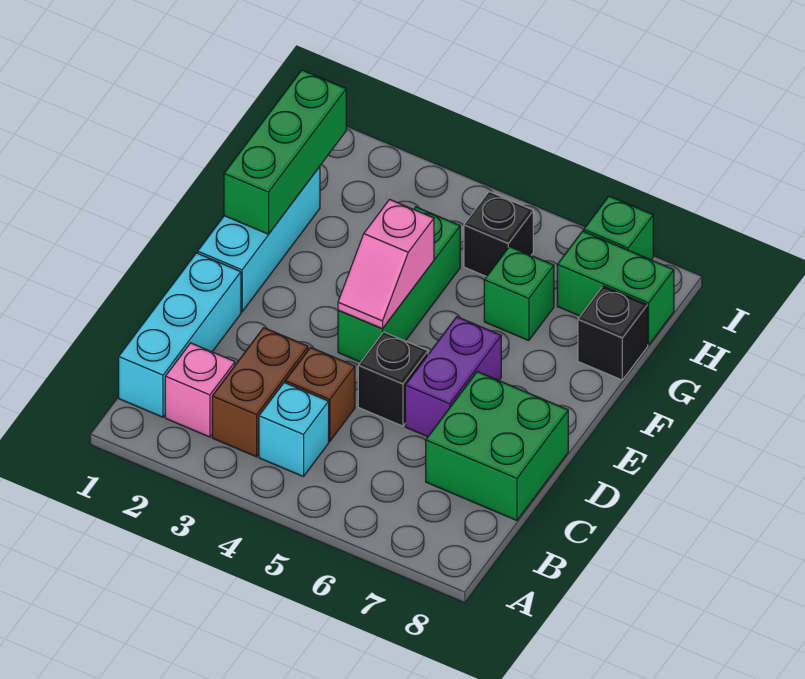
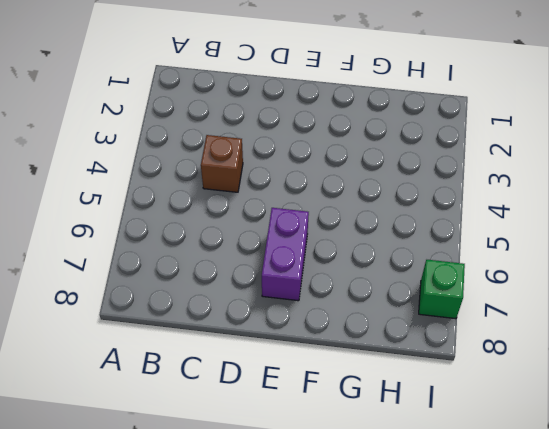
purple 1x2 brick [262,208,309,301] -> purple 1x2 brick turned to [405,317,501,437]
none -> cyan 1x3 brick [119,253,241,417]
none -> pink 1x1 brick [165,343,235,437]
none -> brown 1x2 brick [212,328,308,457]

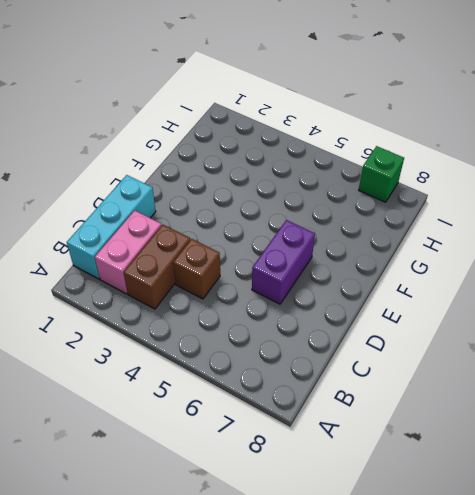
pink 1x2 brick [95,210,162,294] -> pink 1x1 brick [165,343,235,437]
none -> cyan 1x1 brick [259,383,329,477]
none -> green 2x2 brick [426,372,568,520]
none -> black 1x1 brick [358,332,428,426]

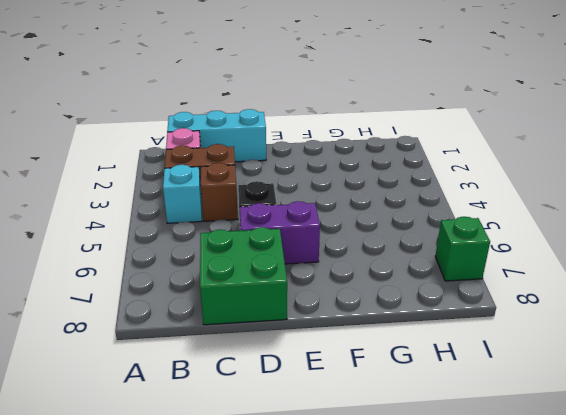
none -> cyan 1x3 brick [198,167,320,312]
none -> green 1x3 brick [338,207,460,362]
none -> green 1x1 brick [484,247,554,341]

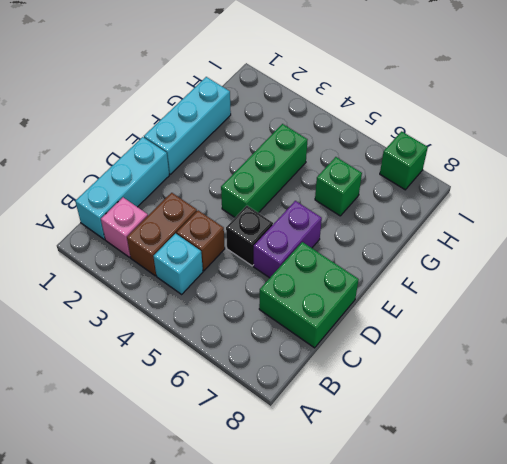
none -> black 1x1 brick [578,286,648,380]
none -> black 1x1 brick [464,192,533,277]
none -> green 1x2 brick [557,231,674,345]

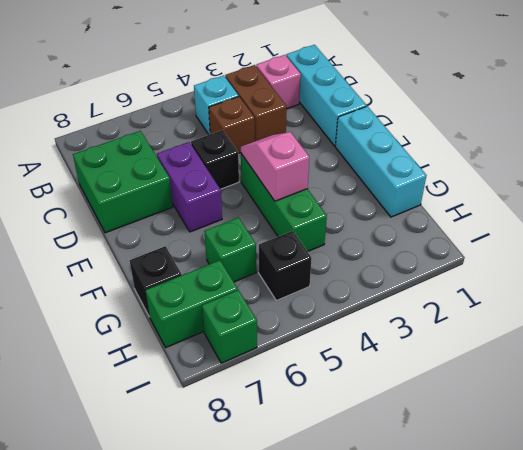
none -> green 1x3 brick [224,70,346,234]

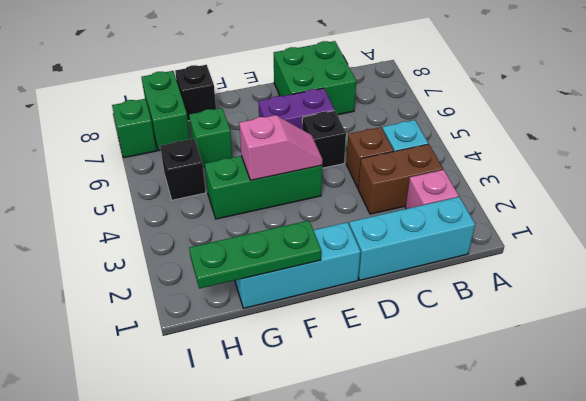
green 1x3 plate [189,221,321,289] -> green 1x3 brick [224,70,346,234]

